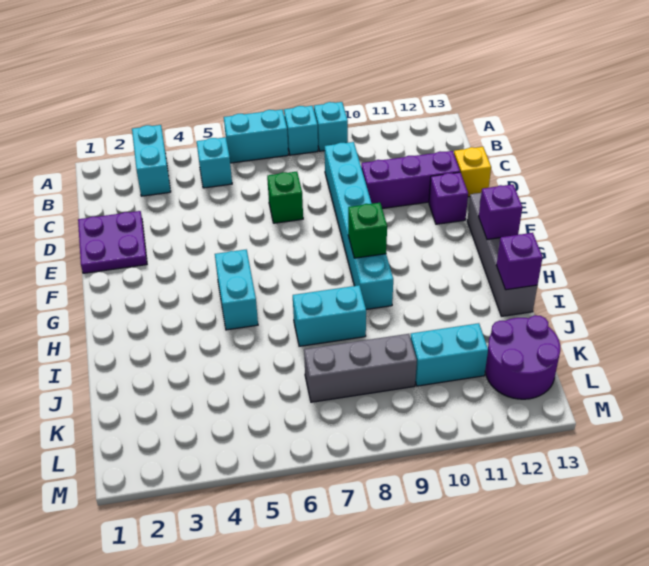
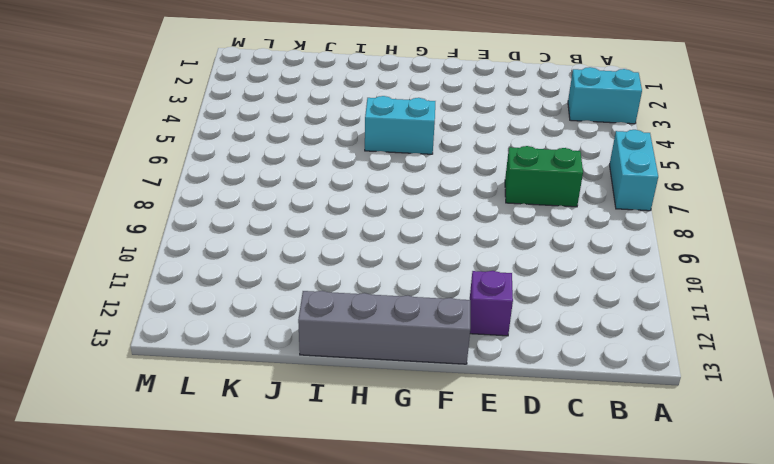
green 1x2 brick [505,146,583,207] -> green 1x1 brick [267,172,303,223]
none -> cyan 1x1 brick [284,106,318,155]
none -> cyan 1x1 brick [314,102,348,151]
none -> cyan 1x1 brick [197,137,232,188]

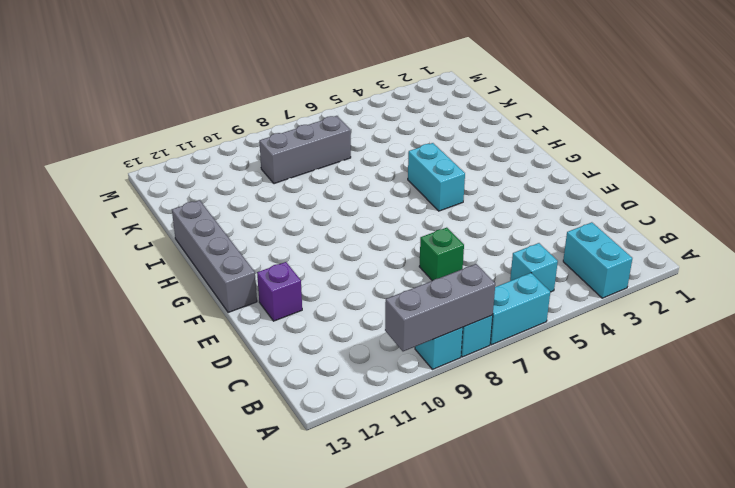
grey 1x3 brick [385,264,495,351] -> none
none -> cyan 1x6 brick [325,142,393,309]
none -> purple 2x2 plate [78,211,147,273]
none -> purple 1x3 brick [361,151,460,208]

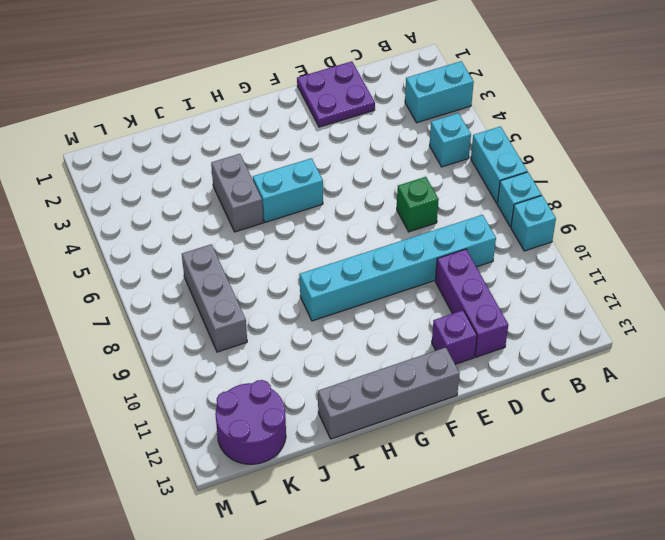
grey 1x2 brick [211,154,263,232] -> none
none -> yellow 1x1 brick [454,147,491,197]
none -> cyan 1x2 brick [293,285,366,346]
none -> cyan 1x2 brick [410,323,488,386]

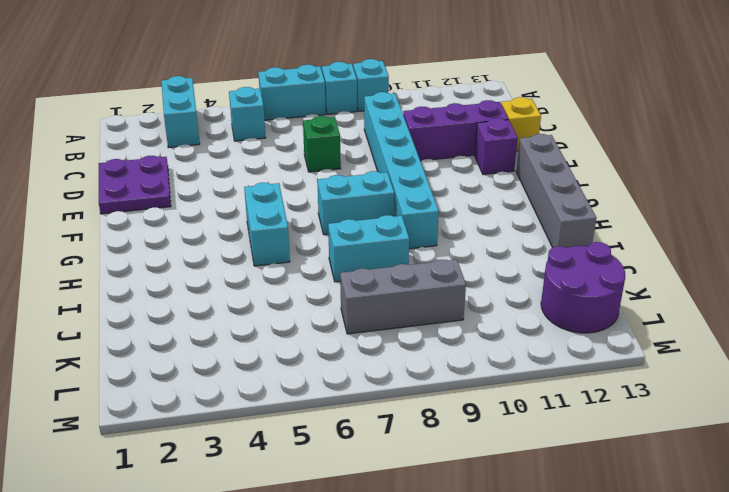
cyan 1x2 brick [317,171,394,235] -> cyan 1x2 brick moved to [410,323,488,386]
none -> green 1x1 brick [348,203,387,258]
none -> purple 1x1 brick [479,184,522,239]
none -> purple 1x1 brick [496,233,543,290]

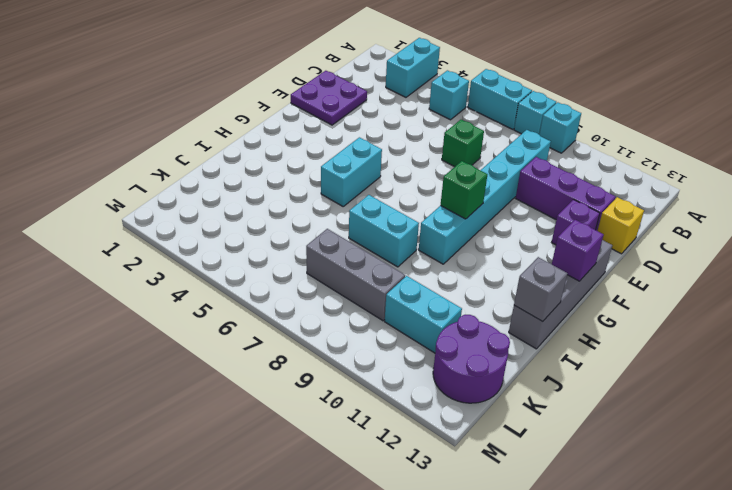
grey 1x1 brick [514,257,567,322] -> purple 1x1 brick [496,233,543,290]

